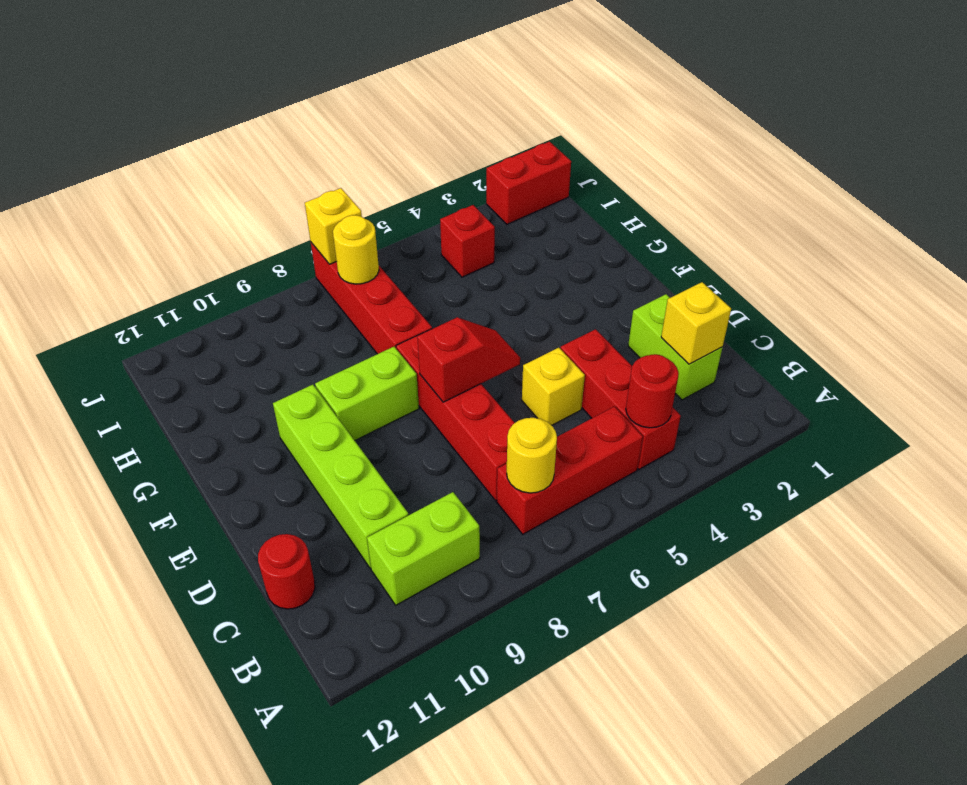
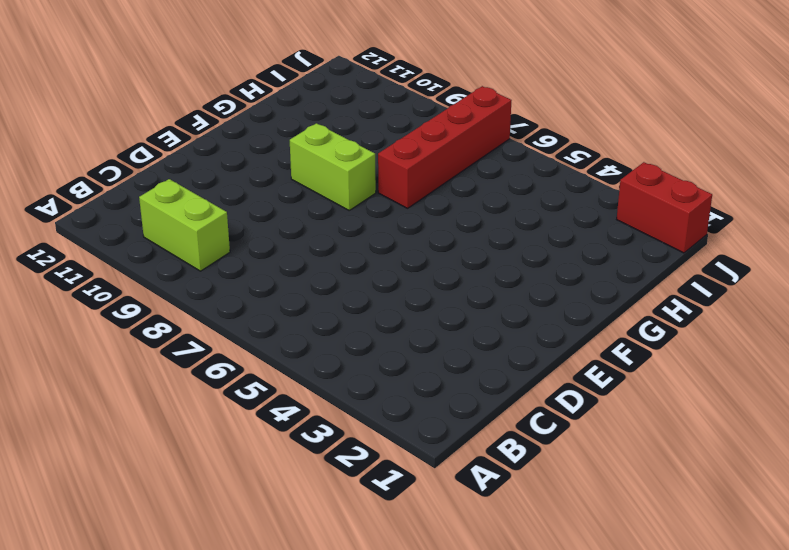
none -> red 1x3 brick [561,329,681,469]
none -> red 1x3 brick [497,406,643,534]
none -> lime 1x2 brick [628,294,723,400]

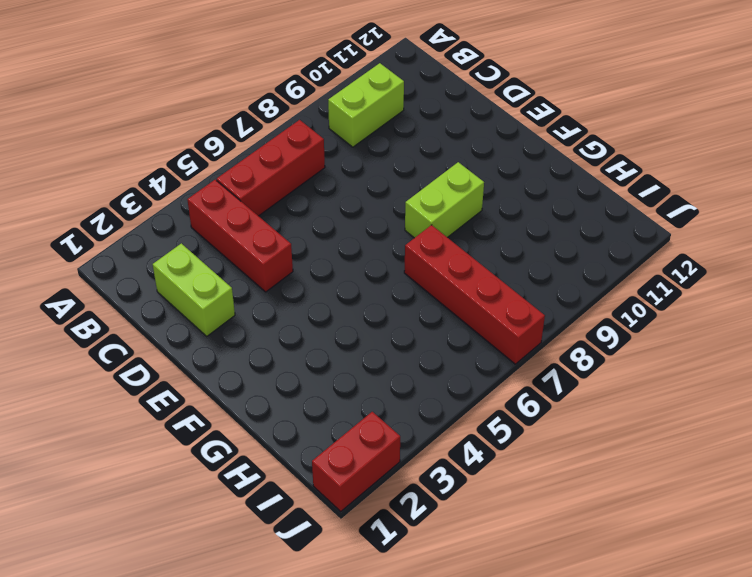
none -> red 1x4 brick [396,328,514,501]
none -> lime 1x4 brick [273,385,408,569]
none -> red 1x1 round brick [258,534,315,609]

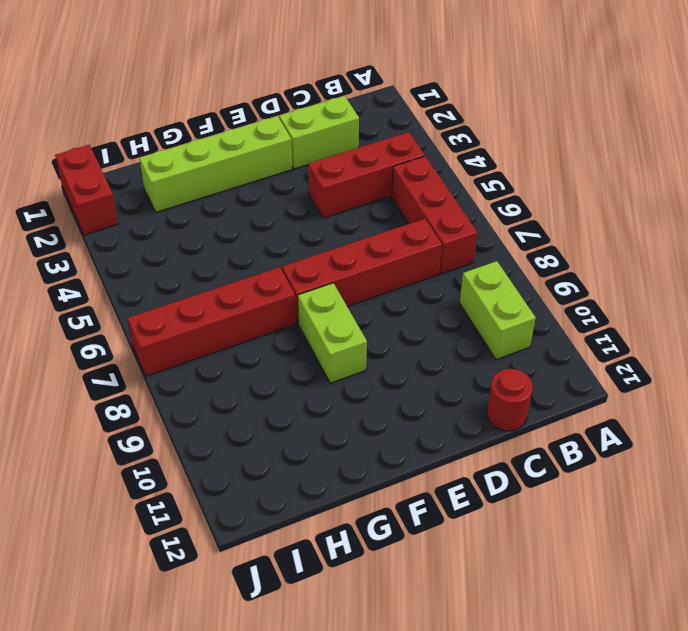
lime 1x4 brick [139,116,292,212] -> lime 1x4 brick moved to [273,385,408,569]
none -> yellow 1x1 brick [522,348,585,425]
none -> red 1x1 brick [440,205,495,277]
none -> red 1x1 round brick [626,354,679,428]

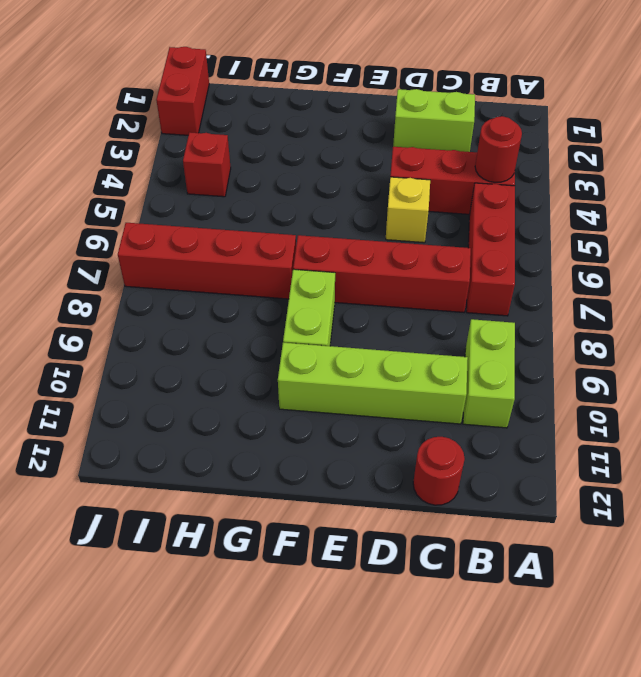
none -> yellow 1x1 round brick [507,418,557,493]
none -> yellow 1x1 brick [661,282,731,364]
none -> red 1x2 slope [417,317,520,402]

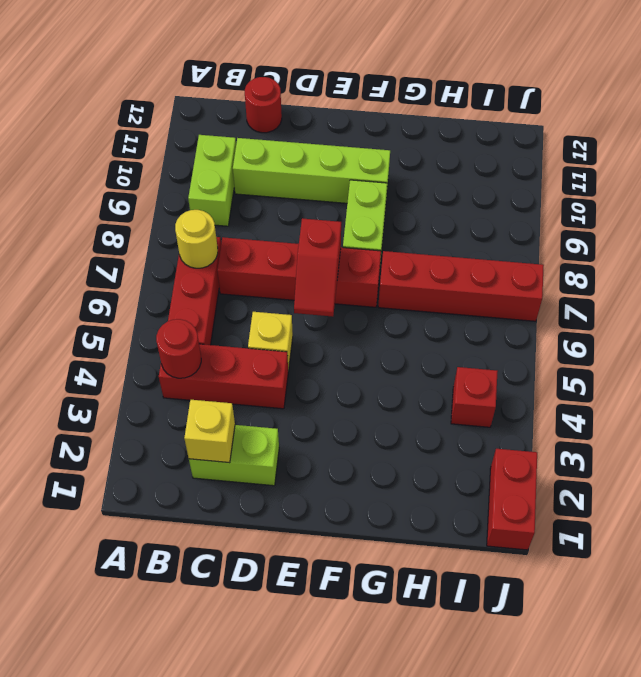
none -> yellow 1x1 round brick [333,215,379,284]
none -> yellow 1x1 brick [305,188,362,264]

